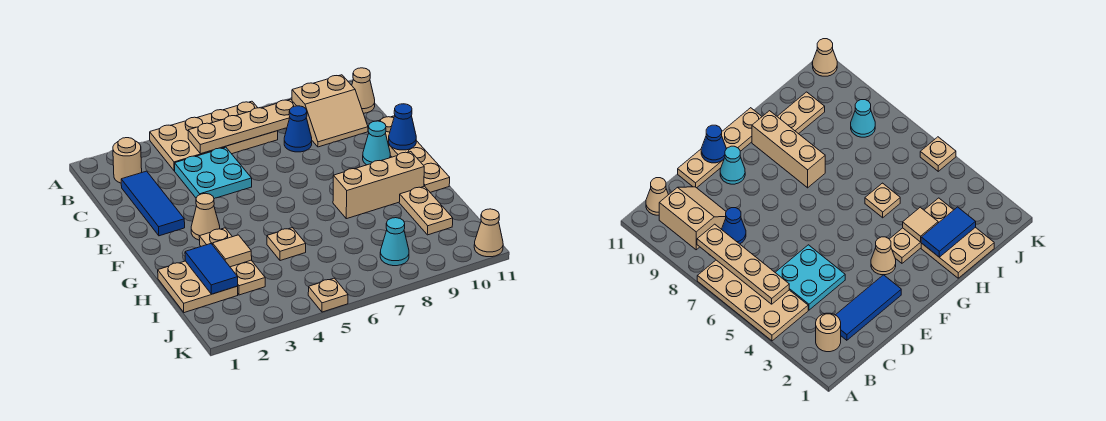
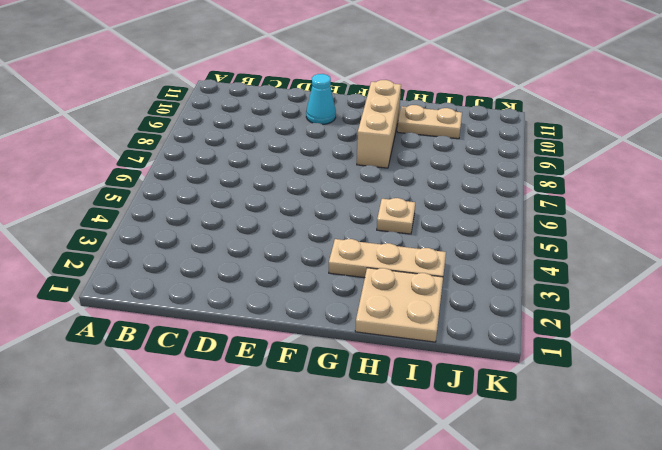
none -> tan 2x4 plate [150,101,278,171]
none -> tan 1x1 round brick [113,138,142,183]
none -> tan 2x2 slope [292,75,368,147]

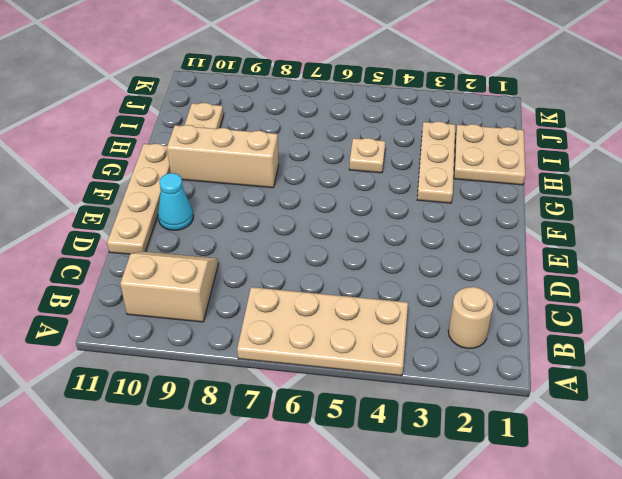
none -> tan 1x1 cone [352,68,375,113]
none -> blue 1x3 tile [121,171,185,236]
none -> cyan 2x2 plate [175,147,252,199]

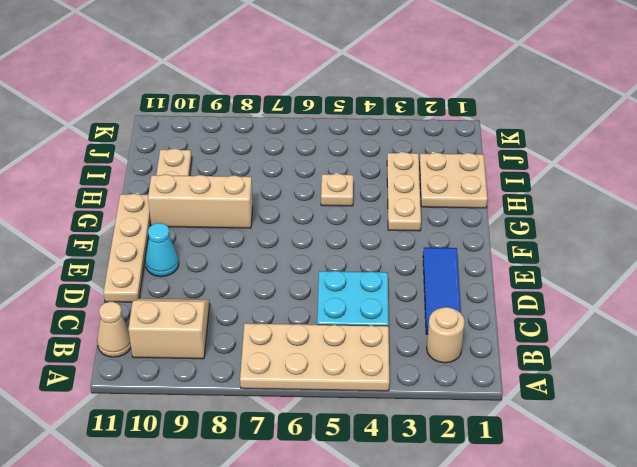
none -> blue 1x1 cone [284,106,312,152]
none -> tan 1x1 cone [191,193,220,240]
none -> cyan 1x1 cone [380,218,409,266]

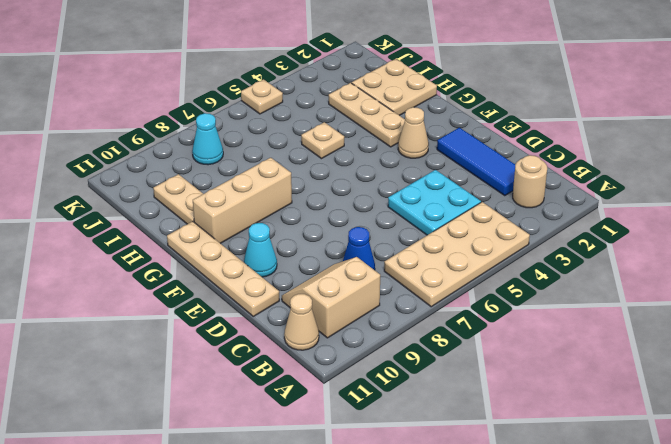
none -> tan 1x1 cone [474,209,503,257]
none -> tan 1x4 plate [188,99,296,154]
none -> blue 1x1 cone [389,104,416,150]

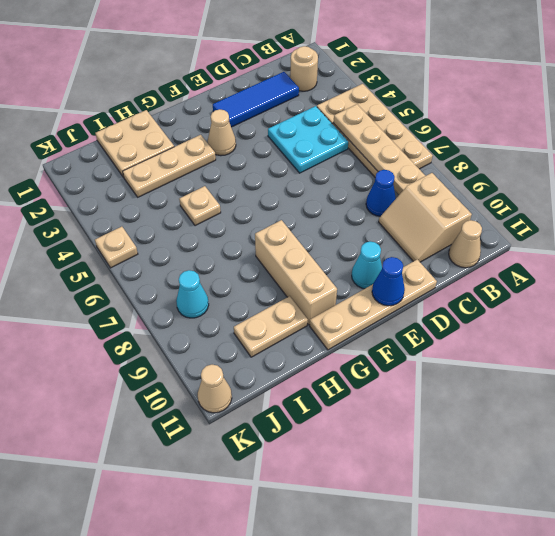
none -> blue 1x2 tile [185,244,238,294]
none -> tan 1x1 tile [213,235,252,267]

